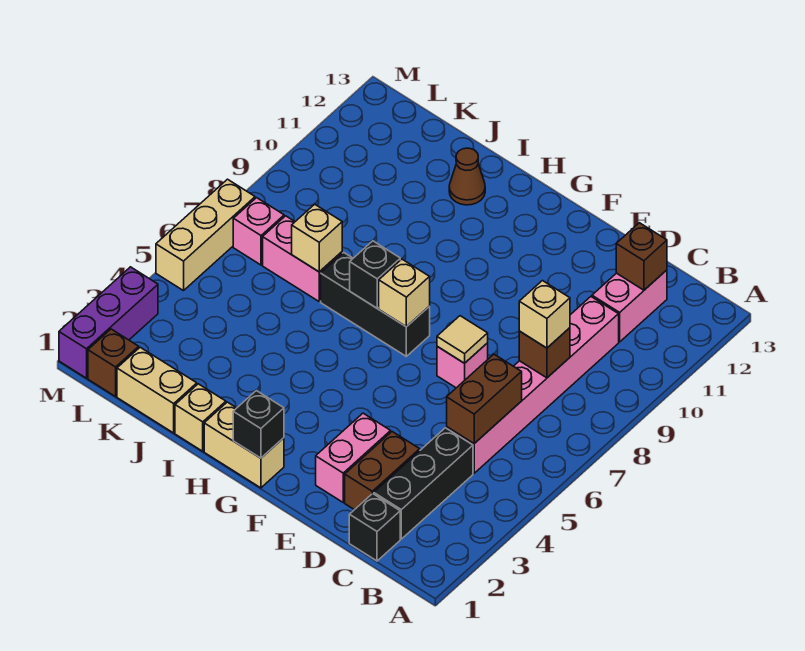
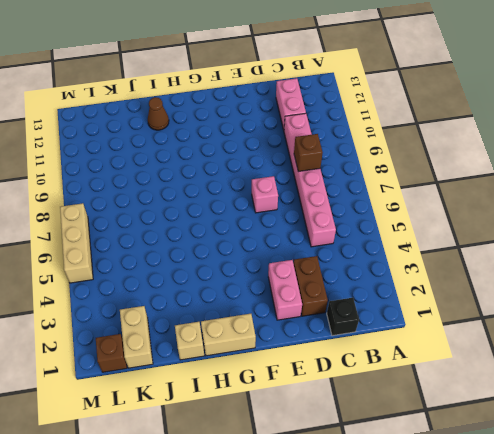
tan 1x2 brick [120,306,153,368] -> tan 1x2 brick turned to [117,347,197,433]
none -> black 1x3 brick [374,428,473,539]
none -> black 1x3 brick [321,253,430,356]
none -> pink 1x2 brick [263,216,342,301]

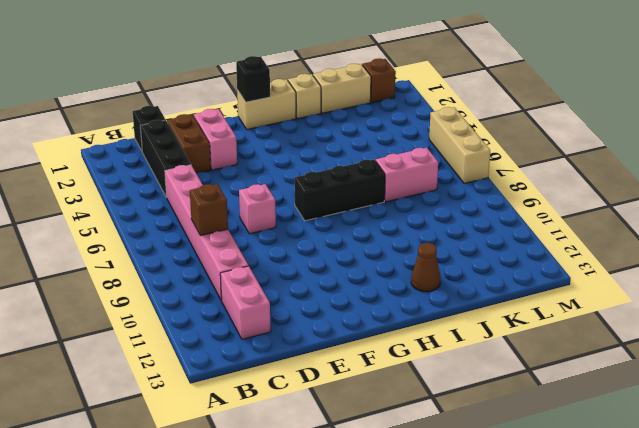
none -> pink 1x1 brick [233,198,284,265]
none -> purple 1x3 brick [59,267,158,378]
none -> brown 1x2 brick [447,354,522,443]

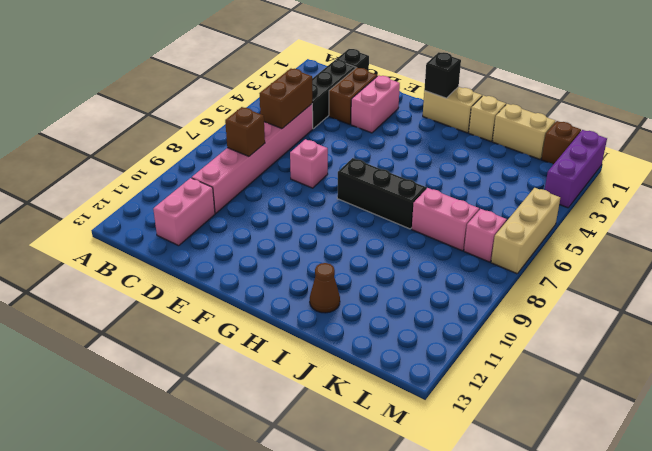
none -> brown 1x1 brick [616,223,667,290]
none -> tan 1x1 tile [437,316,488,363]
none -> tan 1x1 brick [379,259,430,327]

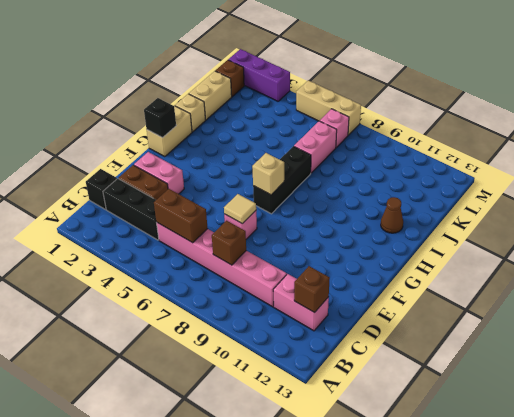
none -> black 1x1 brick [350,241,400,308]
none -> tan 1x1 brick [292,204,342,272]
none -> tan 1x1 brick [519,281,570,348]

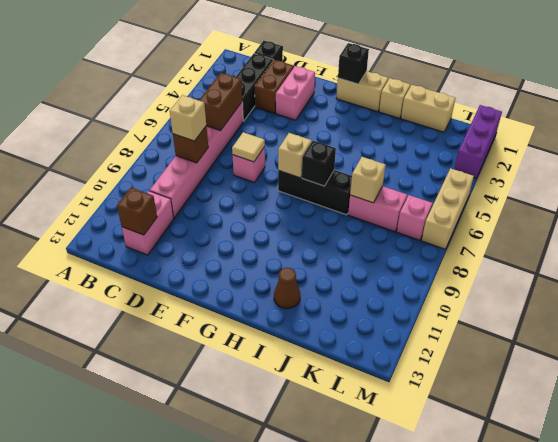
none -> brown 1x1 brick [88,329,139,396]

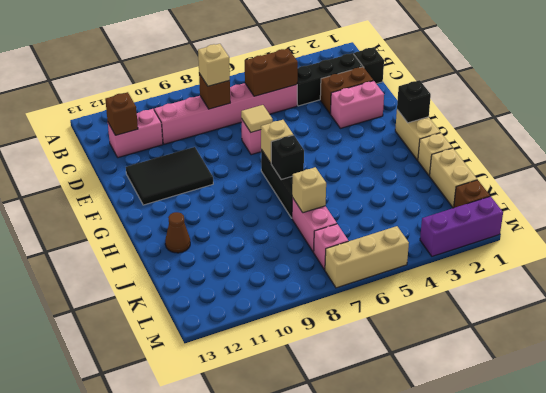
black 2x3 tile [126,147,213,205] -> none

